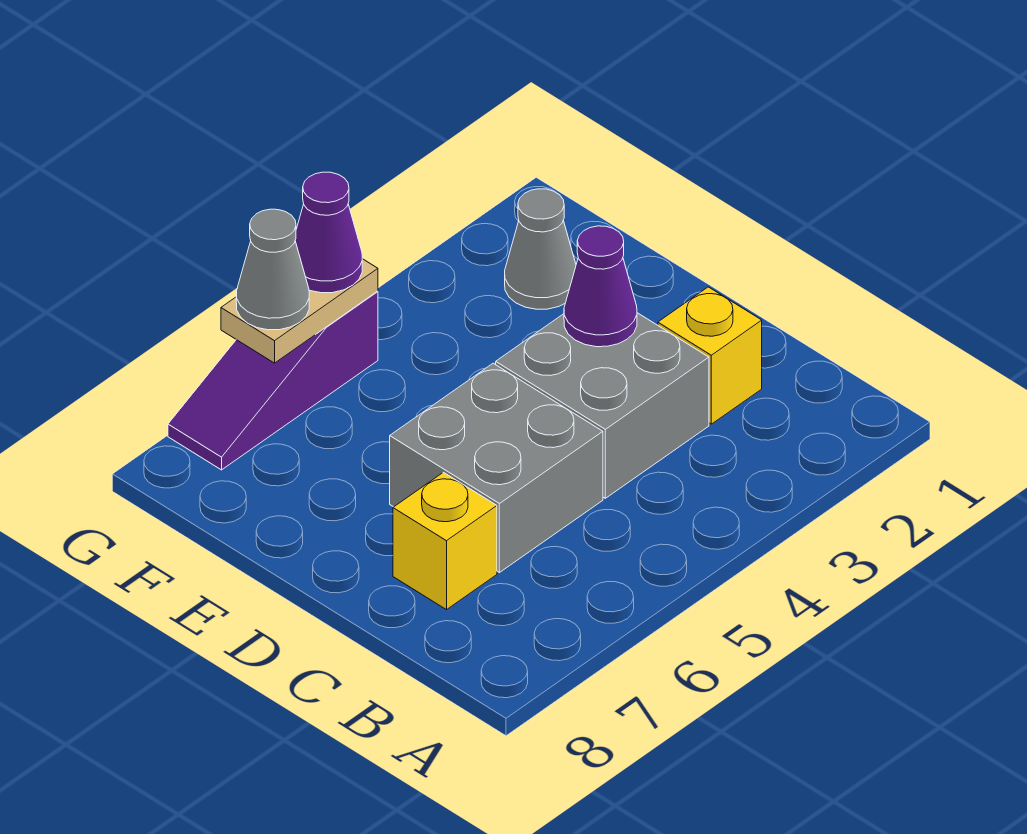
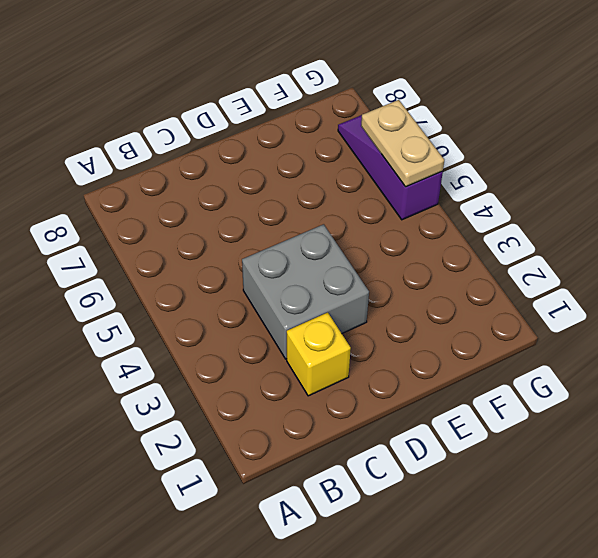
none -> grey 2x2 brick [390,363,603,572]
none -> yellow 1x1 brick [393,472,497,610]

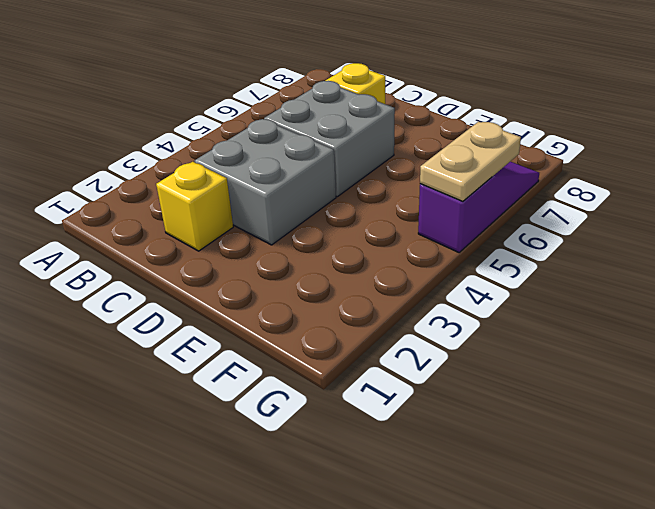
none -> grey 1x1 cone [505,189,576,309]
none -> purple 1x1 cone [564,226,637,347]

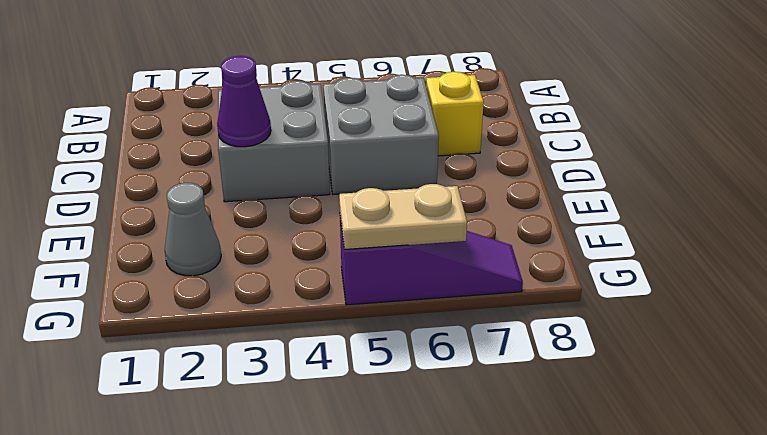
none -> yellow 1x1 brick [658,287,762,424]
none -> purple 1x1 cone [295,172,362,293]

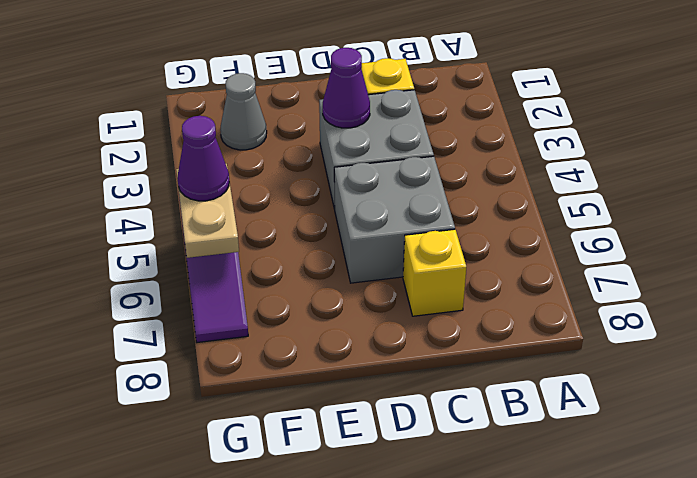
none -> grey 1x1 cone [236,209,309,330]

